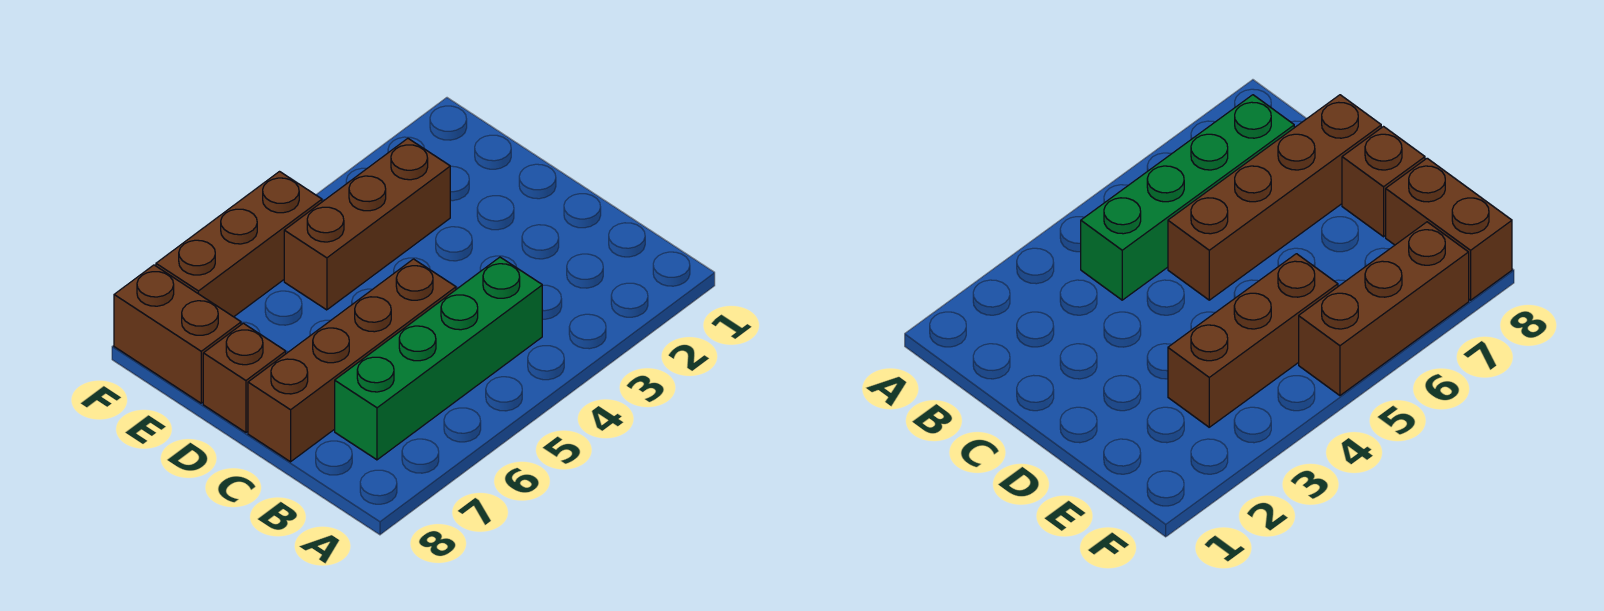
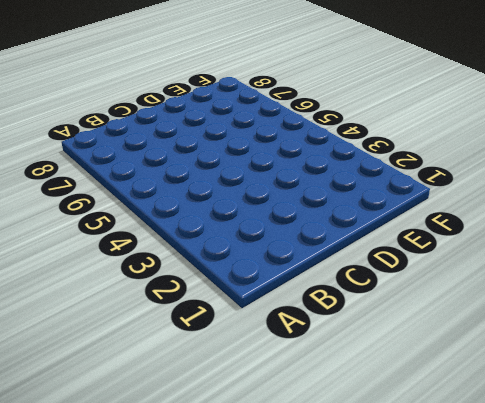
none -> green 1x4 brick [335,257,542,460]
none -> brown 1x4 brick [248,259,456,462]

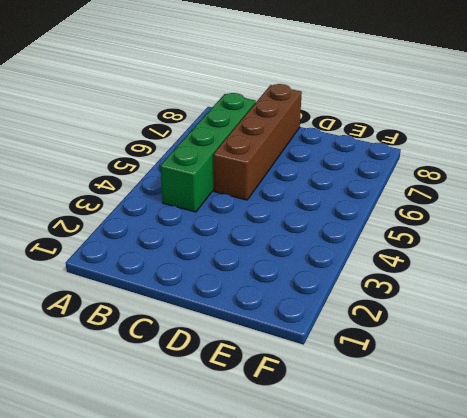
none -> brown 1x1 brick [203,323,286,432]
none -> brown 1x3 brick [284,138,450,310]

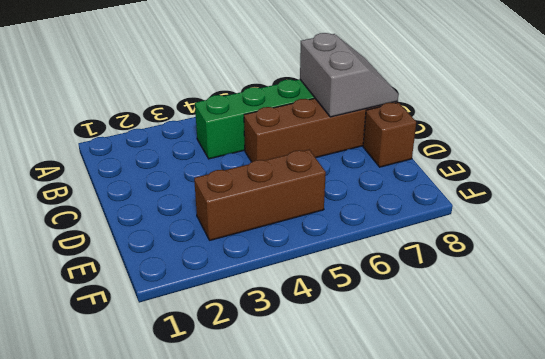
grey 2x2 slope [300,33,398,117] -> none
none -> brown 1x2 brick [114,265,241,403]
none -> brown 1x3 brick [156,172,322,317]

